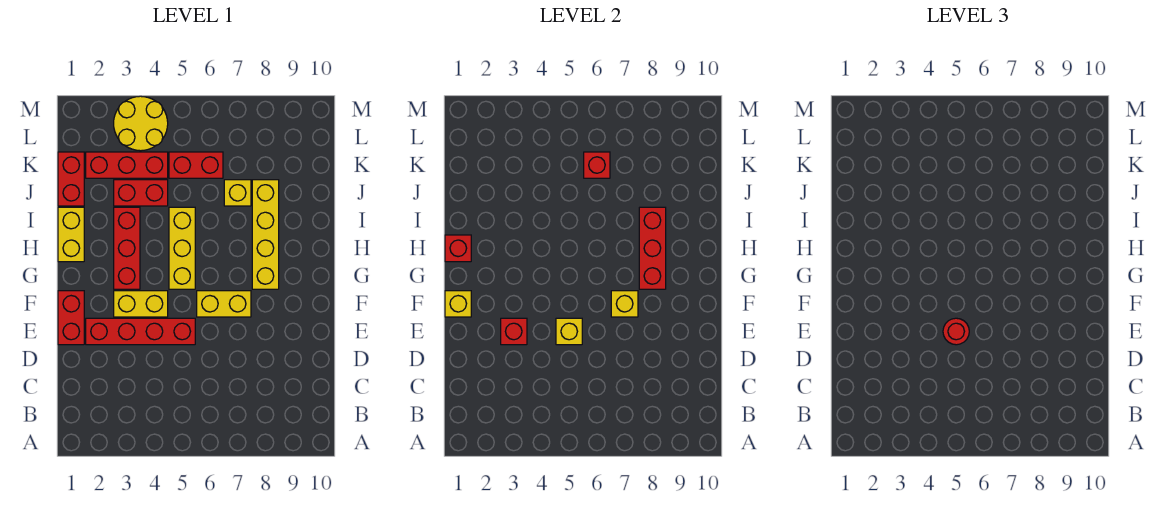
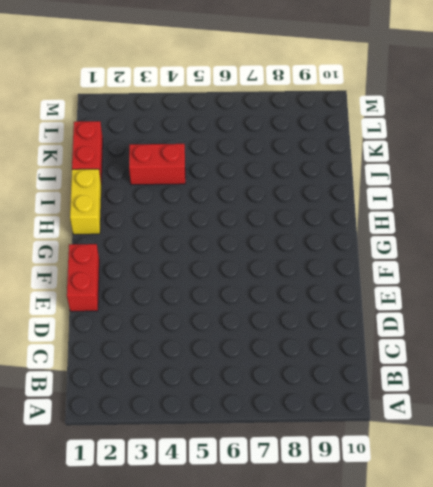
none -> red 1x4 brick [86,318,195,345]
none -> yellow 1x2 brick [114,291,168,317]
none -> yellow 1x2 brick [197,291,251,317]

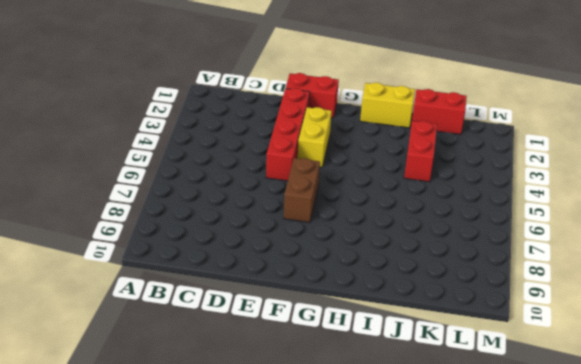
brown 1x2 brick [284,158,320,222] -> yellow 1x2 brick [197,291,251,317]
none -> red 1x3 brick [114,207,140,289]
none -> yellow 1x3 brick [169,207,195,289]
none -> yellow 1x4 brick [252,180,279,289]

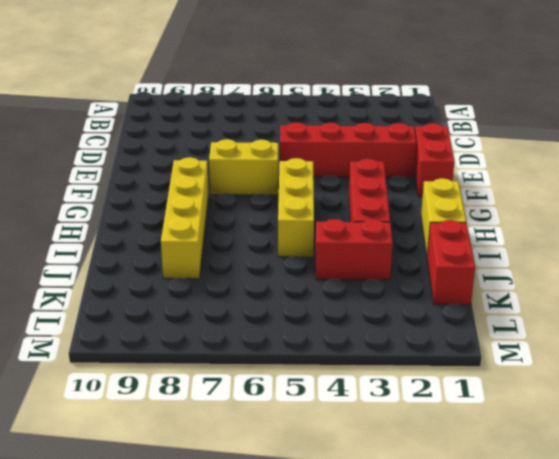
none -> yellow 1x2 brick [114,291,168,317]
none -> yellow 1x1 brick [224,180,251,206]
none -> red 1x3 brick [86,152,168,178]

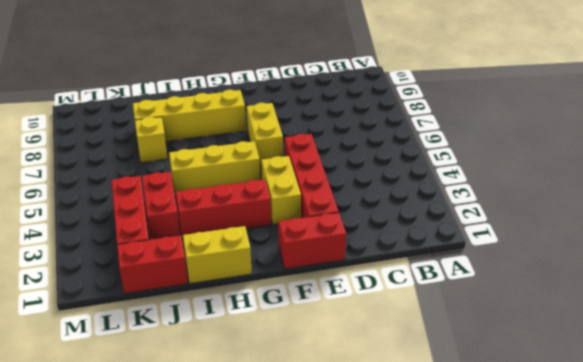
none -> red 1x2 brick [169,152,223,178]
none -> yellow 2x2 round brick [114,96,168,151]
none -> red 1x1 brick [501,318,527,345]

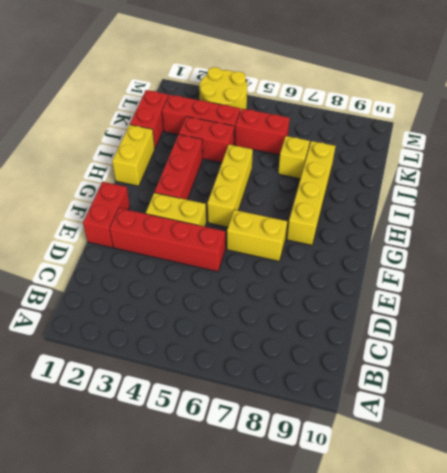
none -> red 1x1 brick [501,318,527,345]
none -> yellow 1x1 brick [556,318,582,345]
none -> yellow 1x1 brick [445,291,471,317]

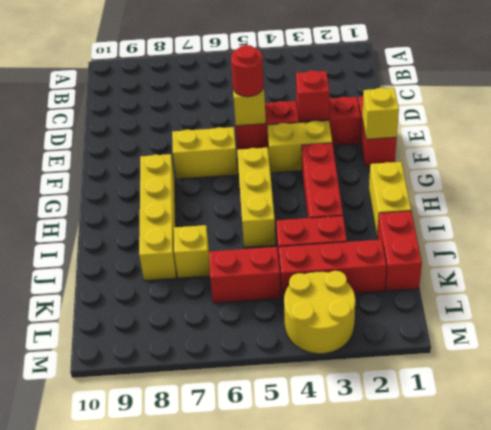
none -> yellow 1x1 brick [611,291,638,317]
none -> red 1x3 brick [639,207,666,289]
none -> red 1x1 brick [445,235,471,262]

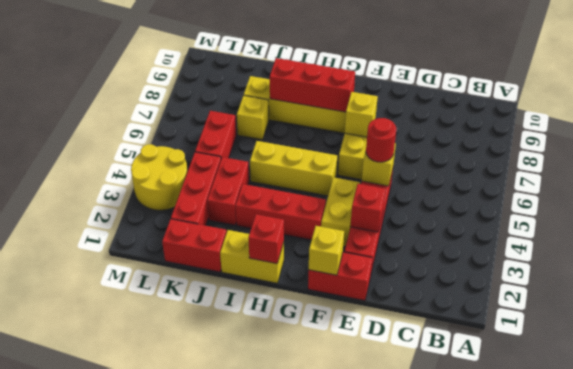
none -> red 1x1 brick [584,152,610,178]

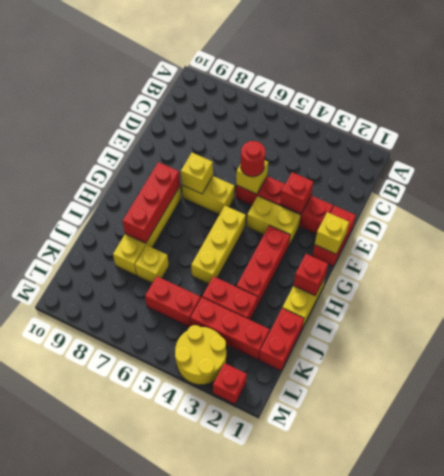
red 1x1 brick [213,363,247,404] -> red 1x1 brick moved to [584,152,610,178]

